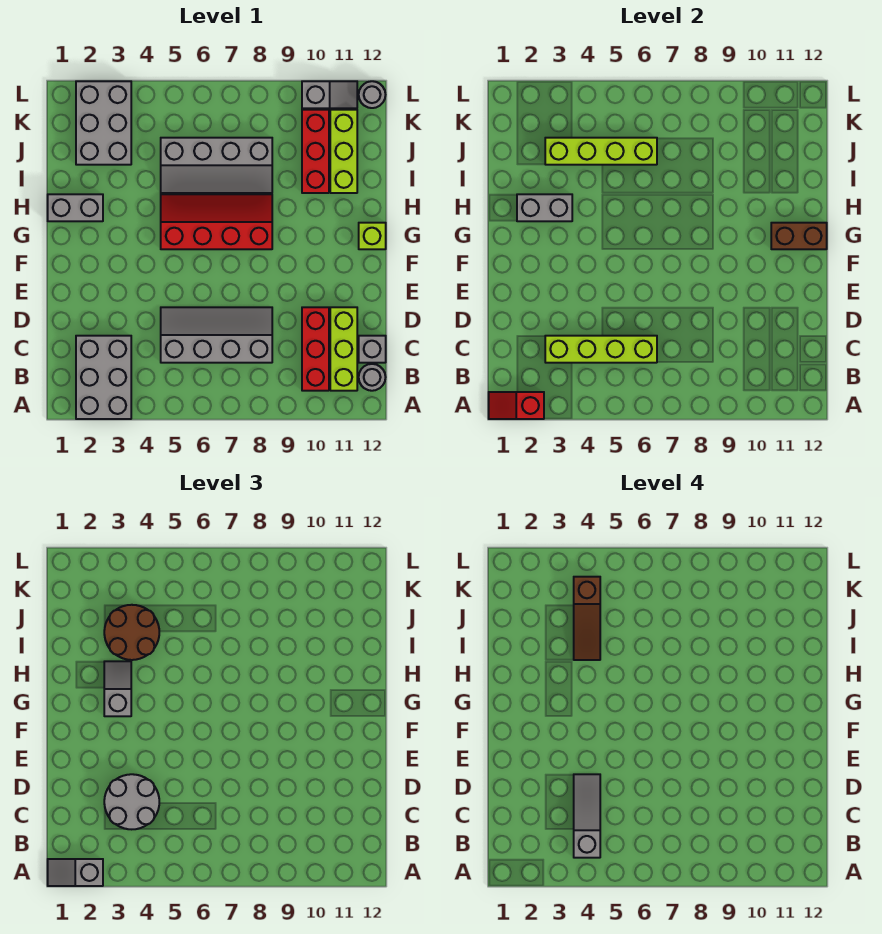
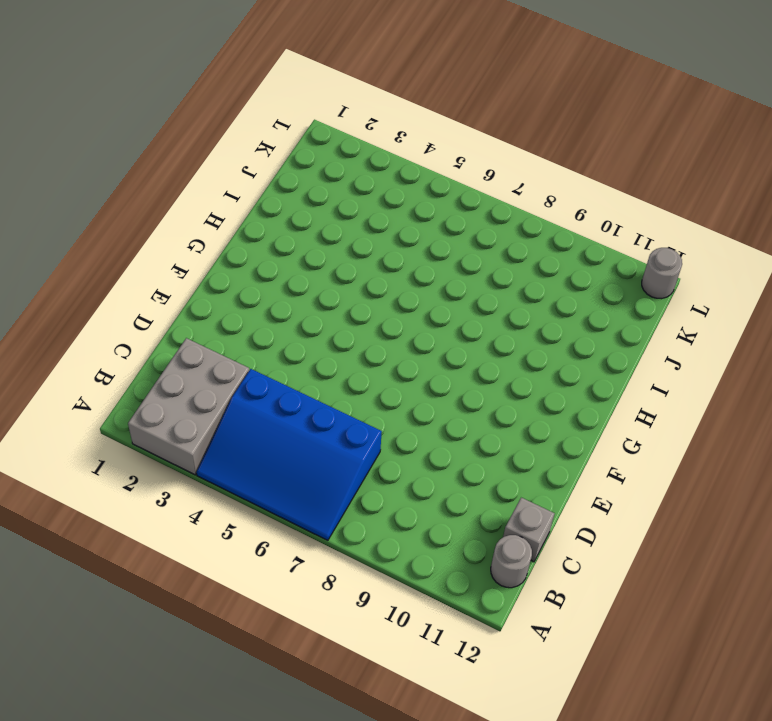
blue 3x4 slope [196,369,382,540] -> grey 2x4 slope [161,307,272,363]
none -> red 1x3 brick [302,307,329,391]
none -> lime 1x3 brick [330,307,357,391]
none -> red 2x4 slope [161,194,272,249]

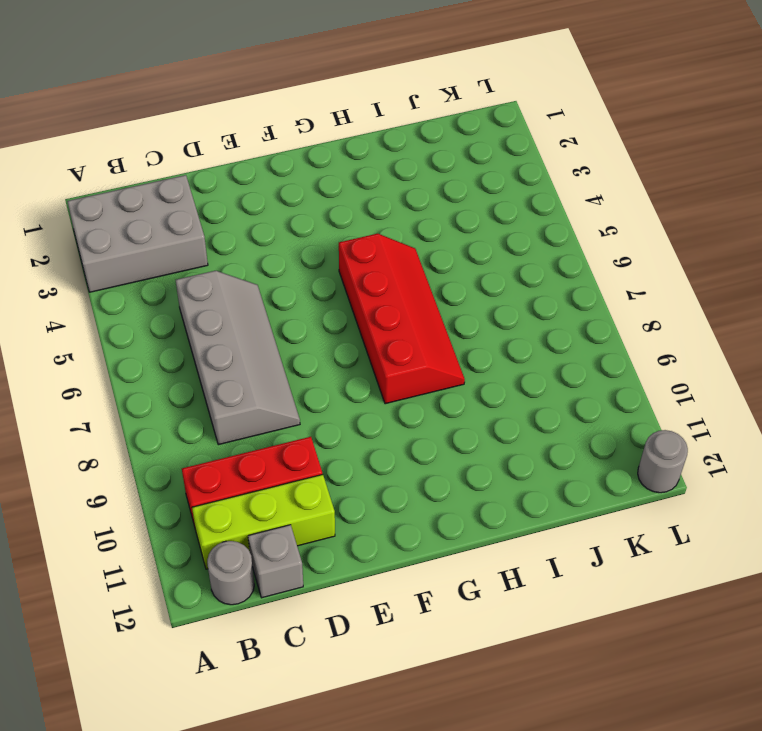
none -> lime 1x1 brick [359,223,386,249]
none -> grey 1x2 brick [48,194,103,221]
none -> grey 2x4 slope [161,138,272,193]

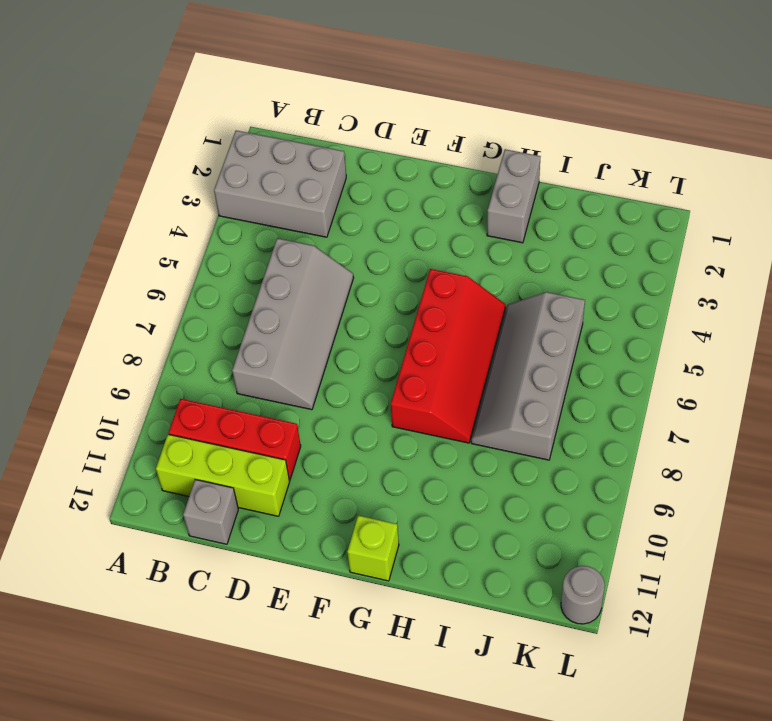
none -> grey 1x1 round brick [359,364,386,391]
none -> red 1x3 brick [302,110,329,193]
none -> lime 1x3 brick [330,110,357,193]

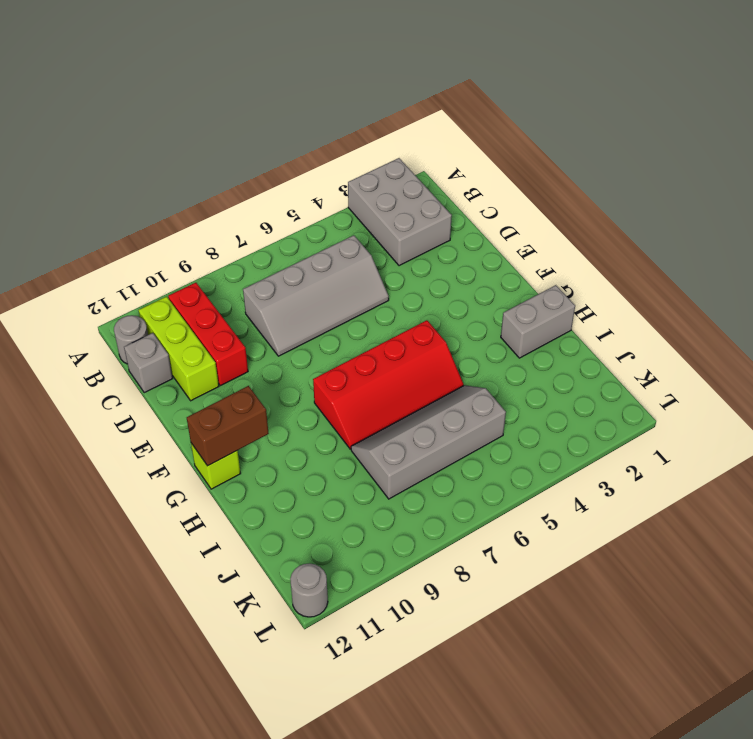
none -> red 1x3 brick [302,110,329,193]
none -> lime 1x3 brick [330,110,357,193]
none -> grey 2x3 brick [76,81,131,165]

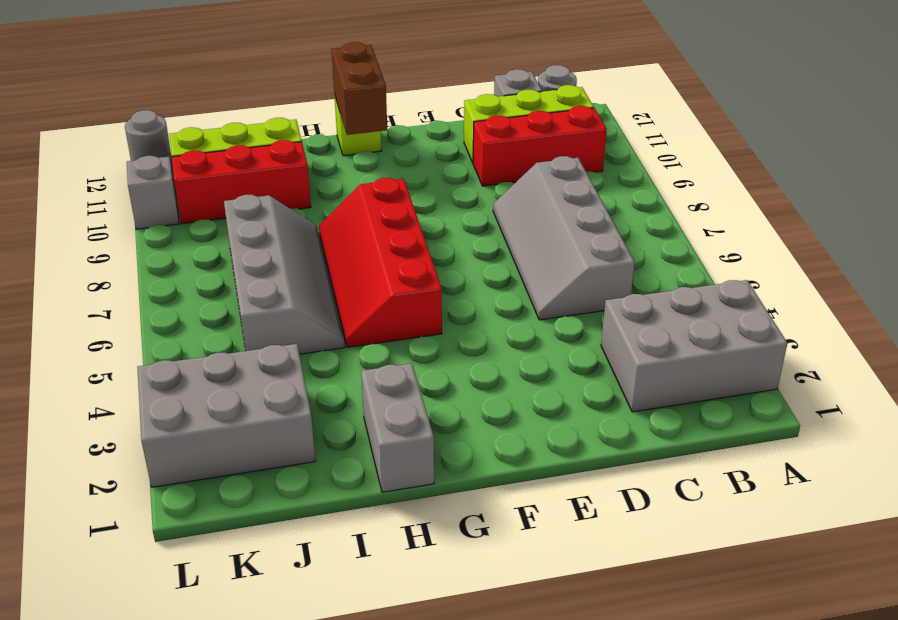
none -> red 1x2 slope [489,392,544,419]
none -> lime 1x4 brick [545,336,657,363]
none -> grey 1x2 brick [517,194,572,221]

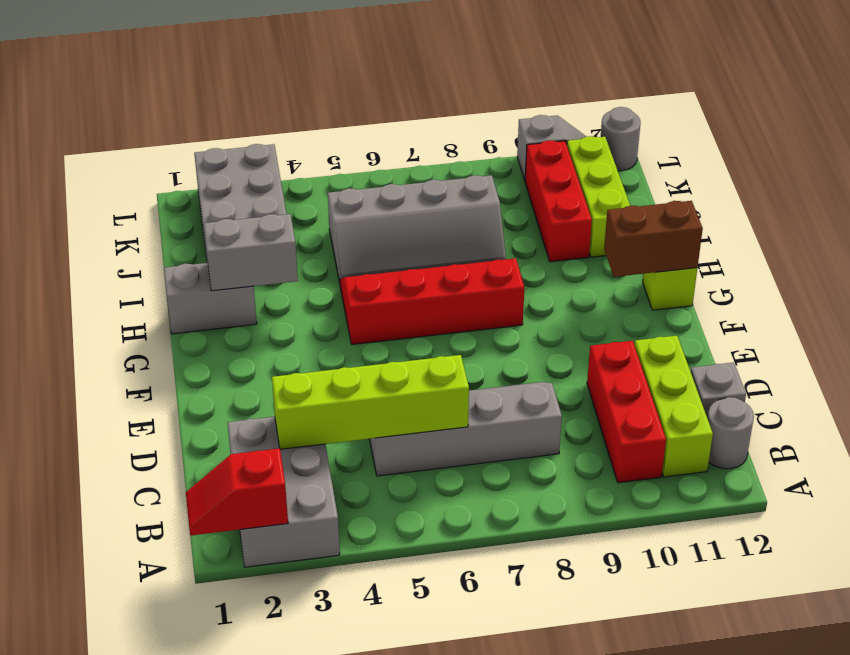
none -> lime 1x4 brick [545,138,657,165]
none -> grey 1x2 slope [48,859,103,886]
none -> grey 2x2 round brick [104,774,159,829]

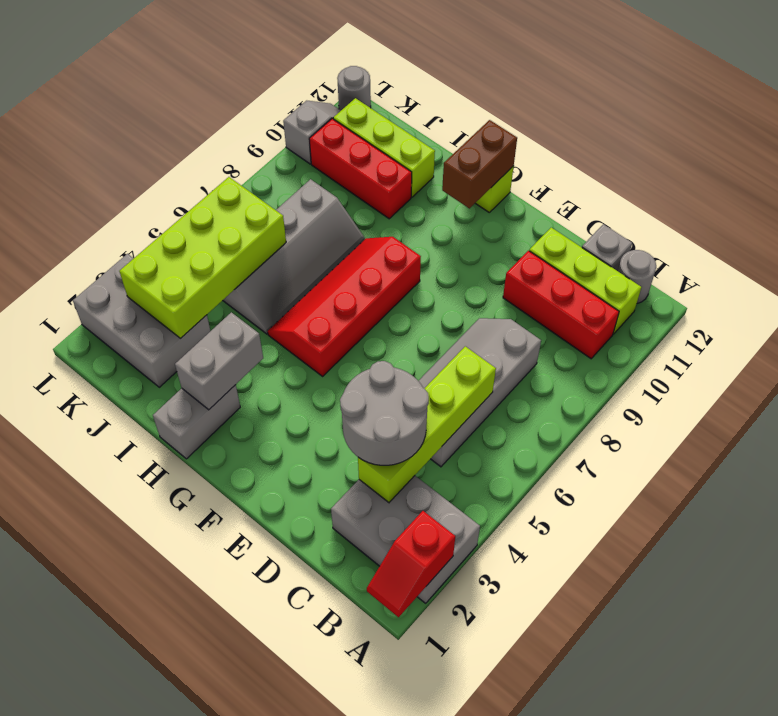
lime 2x4 brick [119,177,286,338] -> lime 1x4 brick [545,138,657,165]
none -> grey 1x2 slope [48,859,103,886]
none -> grey 1x2 slope [104,661,131,716]
none -> brown 2x2 round brick [104,605,159,660]

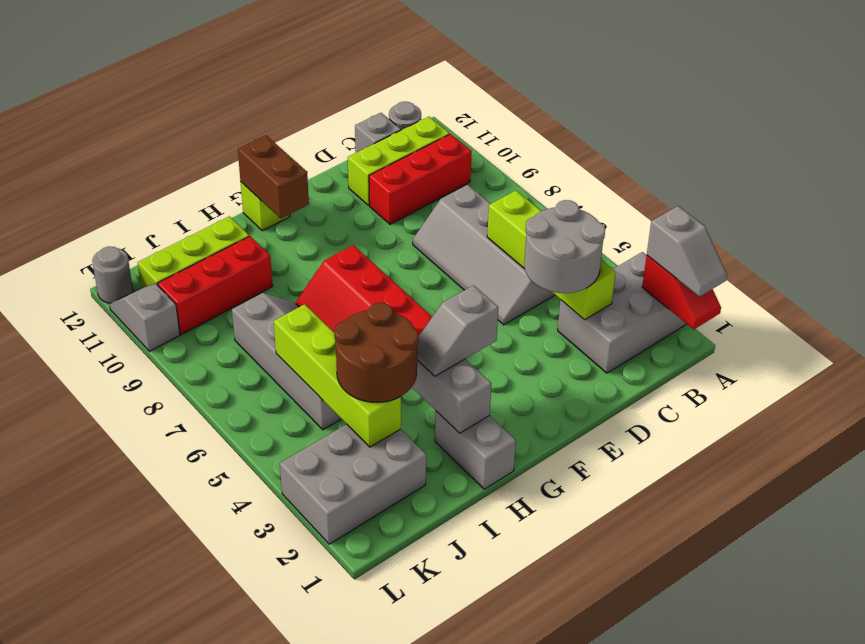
none -> grey 1x3 slope [574,774,600,858]
none -> brown 1x3 slope [574,577,600,660]

